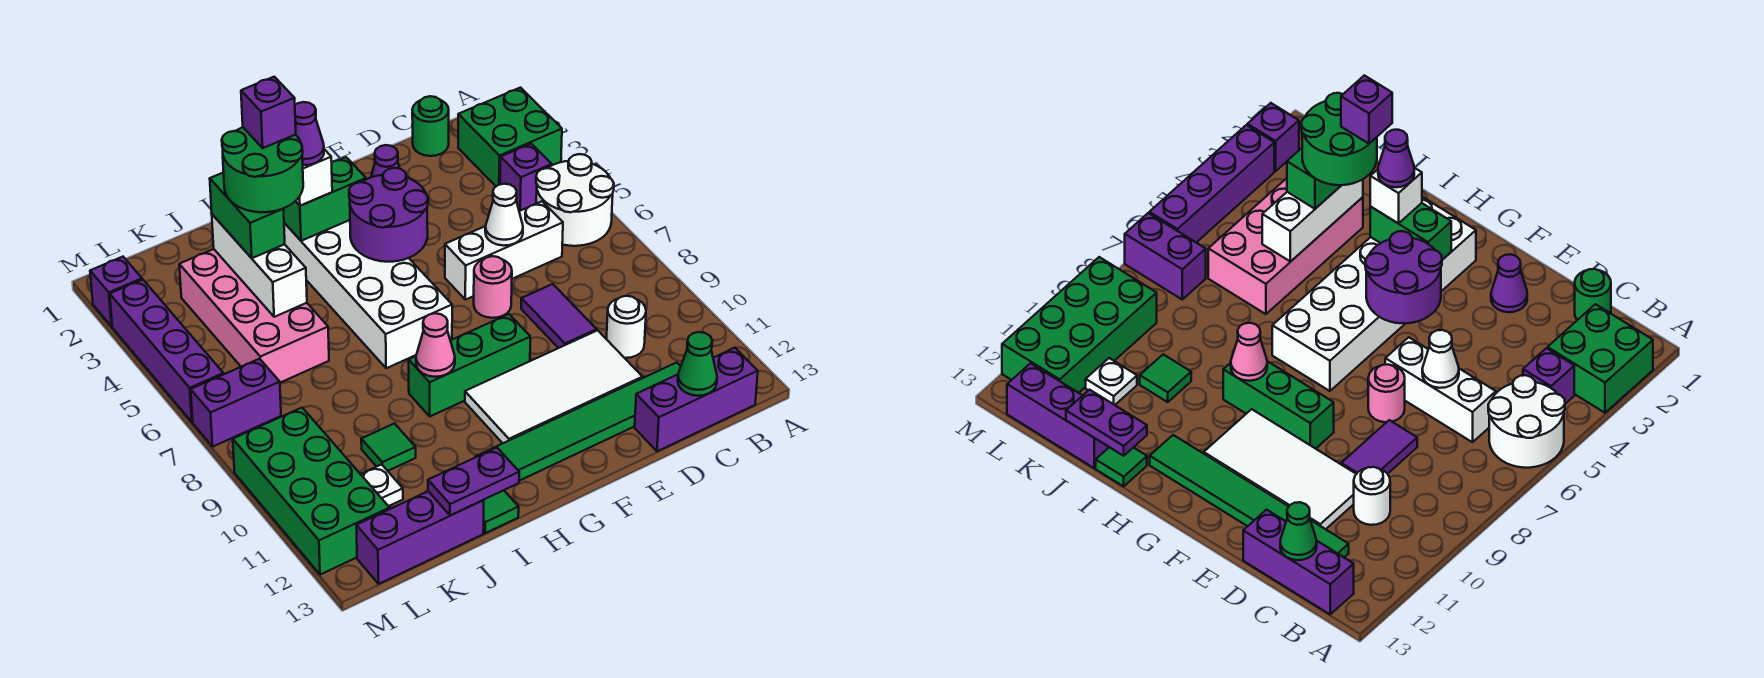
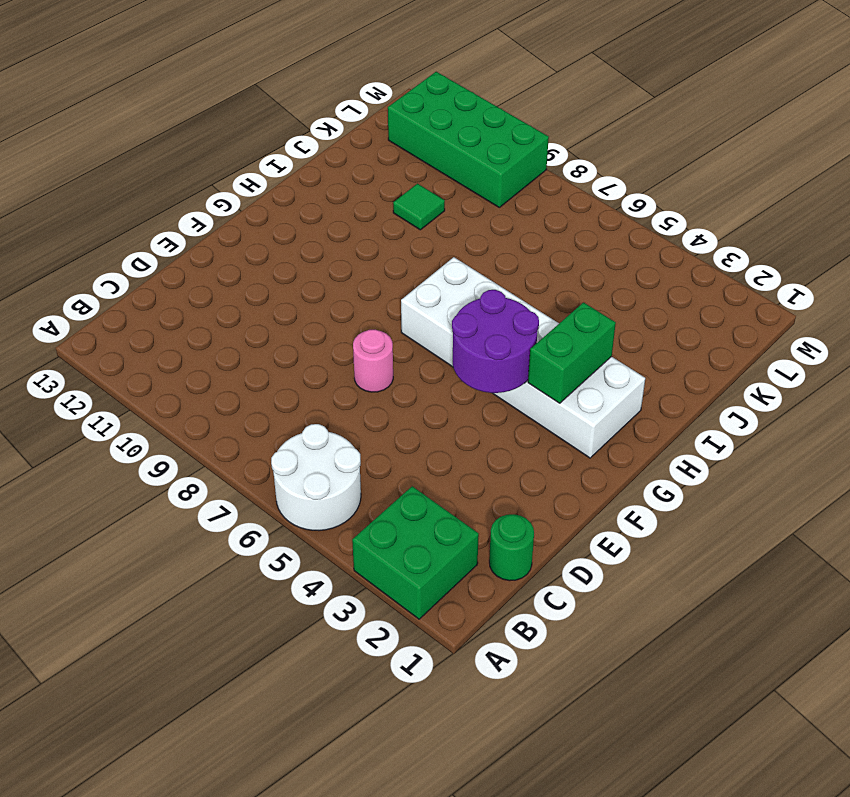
none -> purple 1x1 brick [500,144,552,211]
none -> purple 1x3 brick [635,348,758,451]
none -> white 1x3 brick [445,201,563,300]
none -> white 1x1 round brick [607,296,646,358]

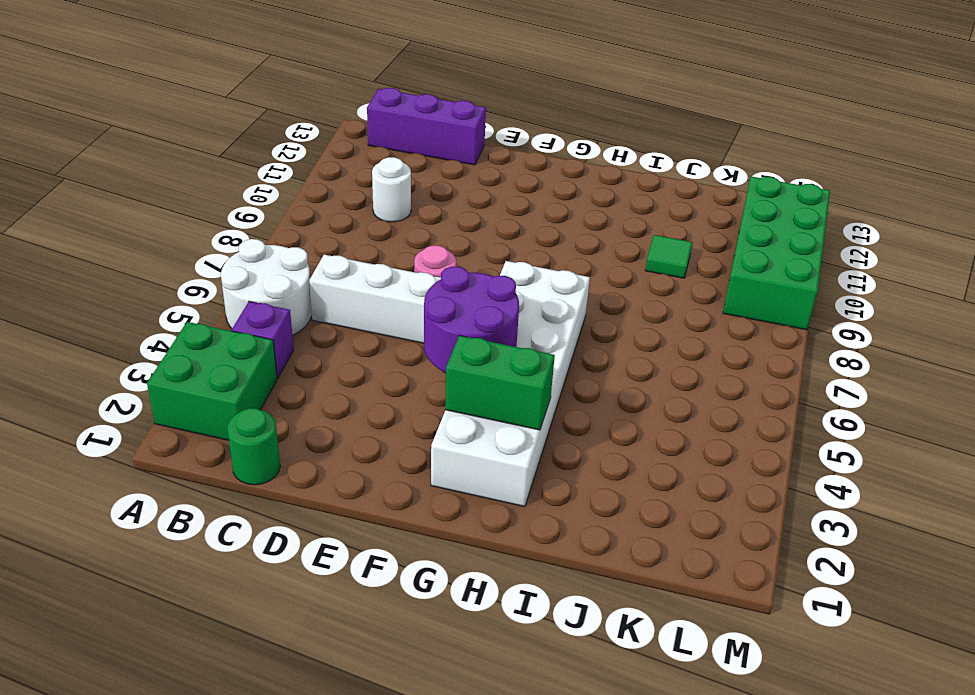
none -> green 1x6 tile [476,362,681,481]
none -> purple 1x2 tile [521,284,597,348]
none -> white 2x4 tile [465,330,642,443]
none -> purple 1x1 cone [371,145,400,177]

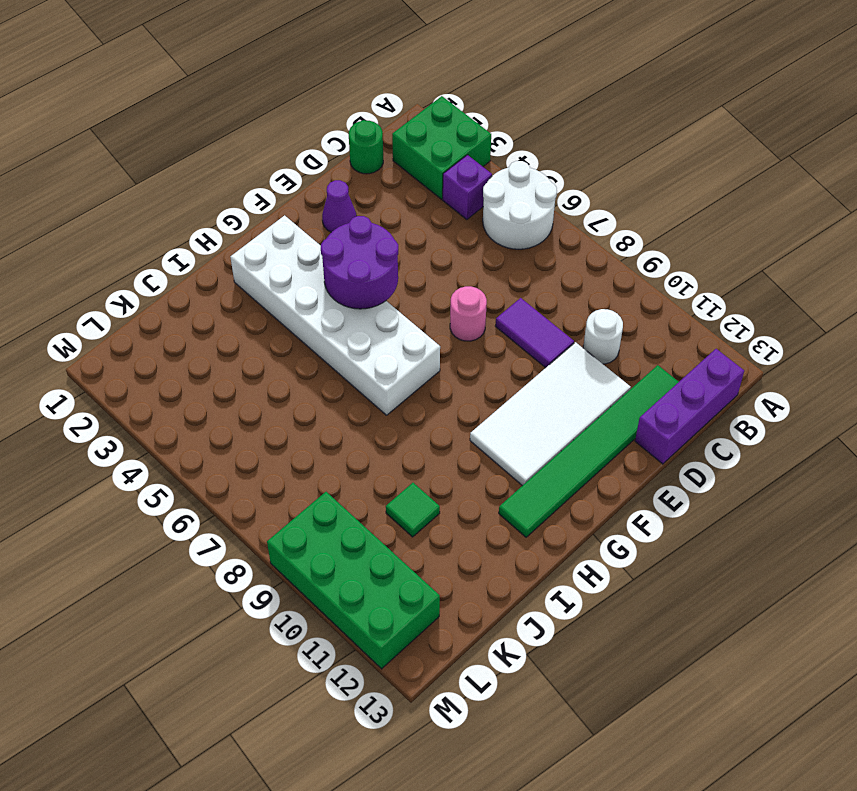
none -> white 1x3 brick [445,201,563,300]
none -> green 1x3 brick [409,314,530,416]
none -> green 1x1 tile [483,490,519,533]
none -> pink 2x4 brick [179,249,329,383]

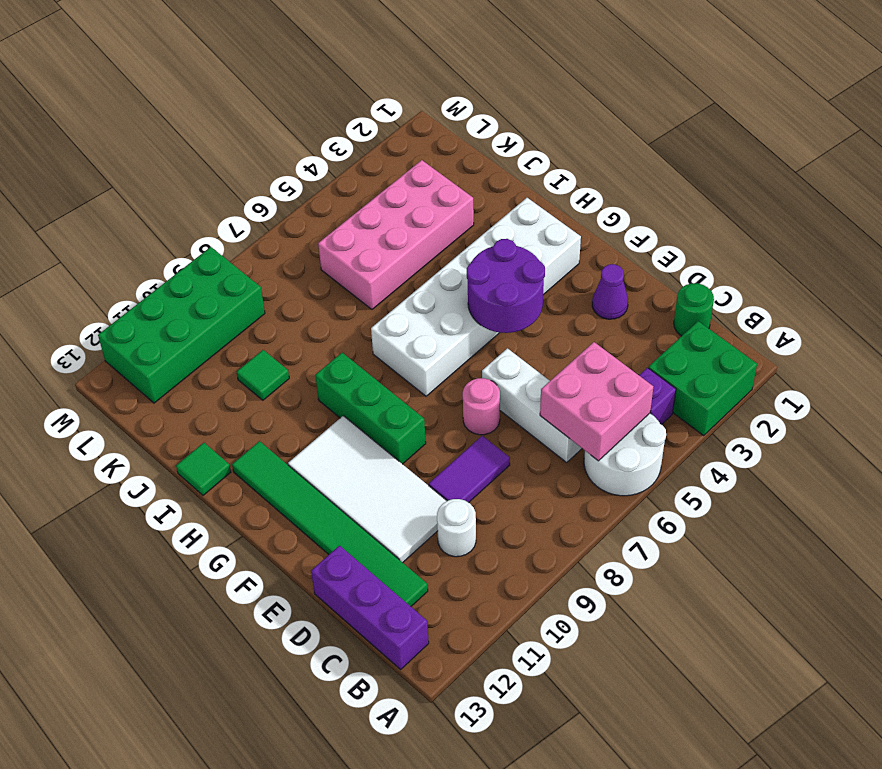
pink 2x2 brick [540,342,653,461] -> none
none -> purple 1x3 brick [356,491,484,584]
none -> white 1x1 plate [361,464,403,506]
none -> purple 1x2 brick [191,359,281,446]
none -> purple 1x1 brick [90,257,142,326]

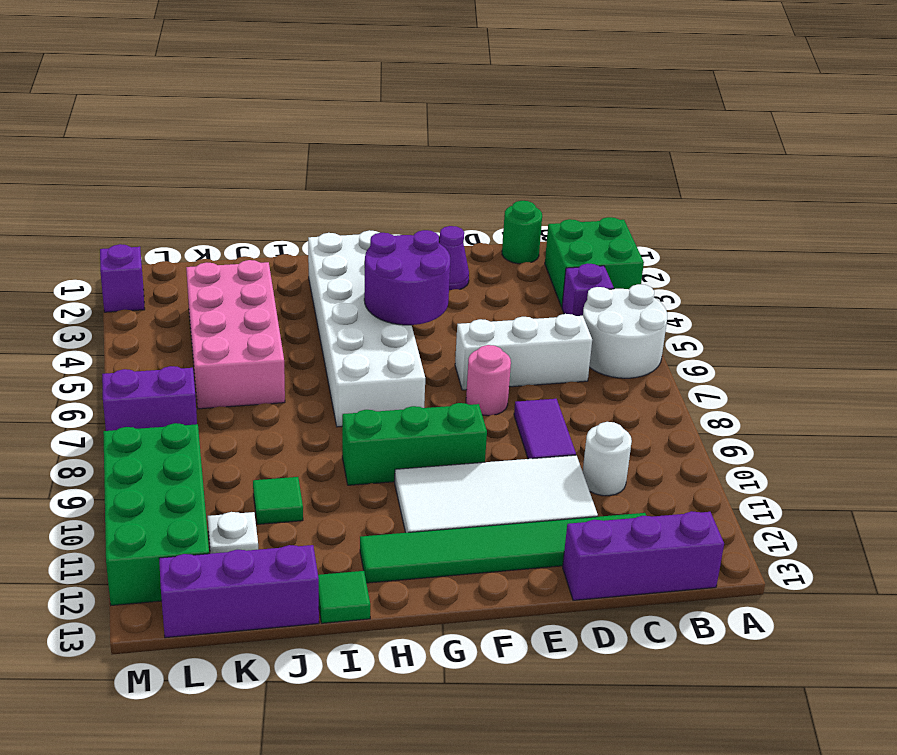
none -> purple 1x4 brick [110,280,224,422]
none -> green 1x1 cone [678,332,717,396]
none -> white 1x1 cone [485,184,523,246]
none -> green 1x2 brick [283,157,366,241]

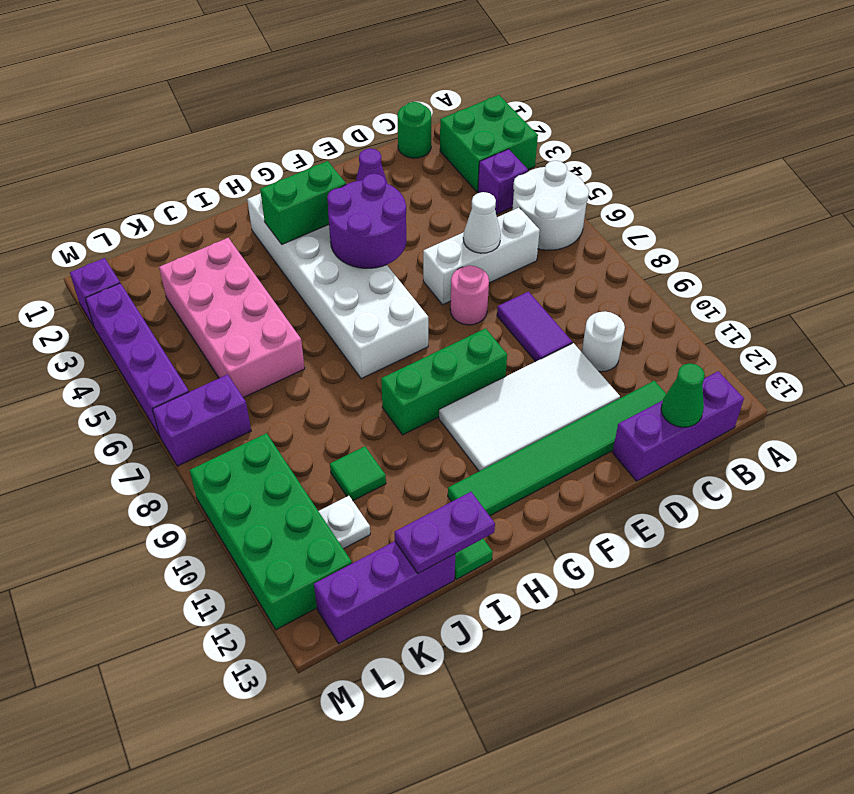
none -> pink 1x1 cone [416,313,455,377]
none -> white 1x3 brick [212,215,307,317]
none -> white 1x1 brick [296,149,332,206]
none -> green 1x2 brick [210,172,285,258]

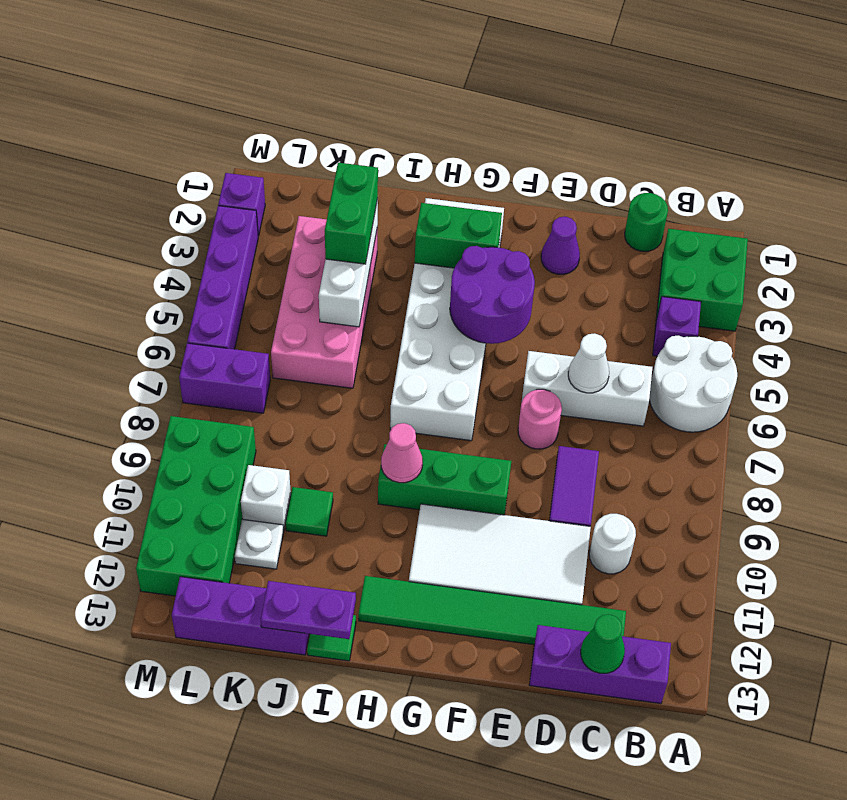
white 1x1 brick [241,465,291,531] -> white 1x1 brick moved to [296,149,332,206]
none -> purple 1x1 cone [295,102,324,165]
none -> green 2x2 round brick [222,127,303,212]
none -> purple 1x1 brick [241,77,296,148]

